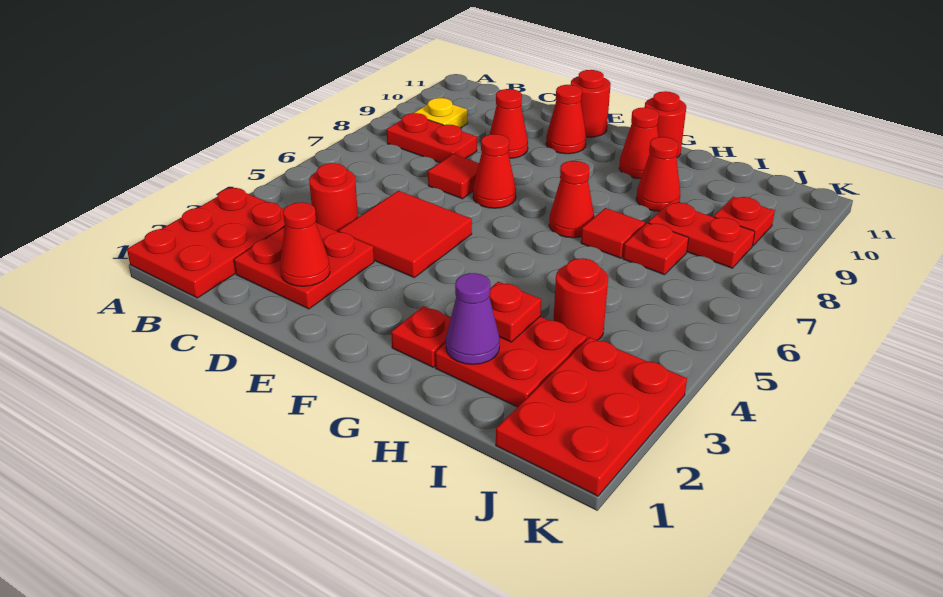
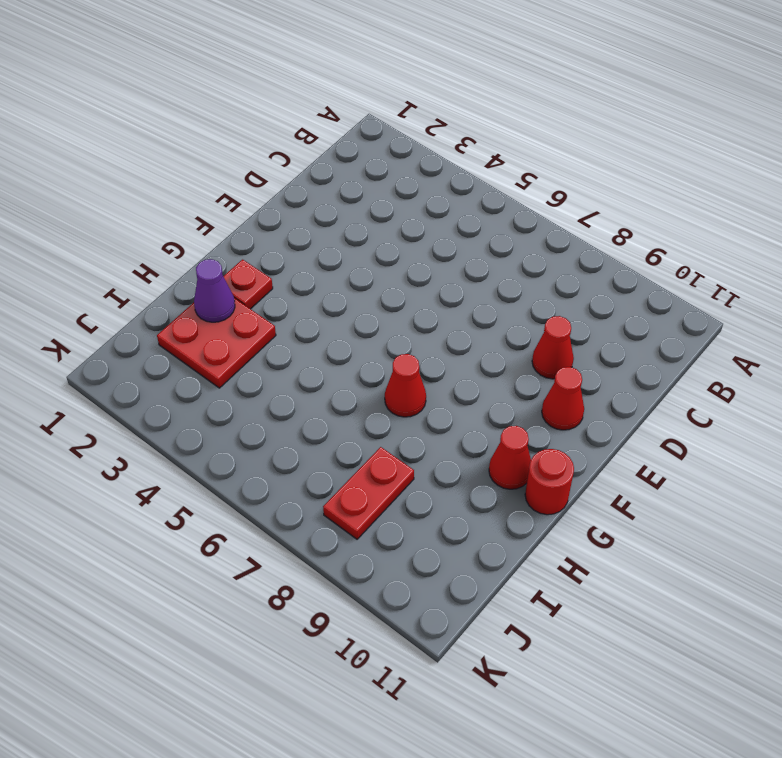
none -> red 2x3 plate [127,188,285,298]
none -> red 1x2 plate [387,113,477,163]
none -> yellow 1x1 plate [414,98,467,128]

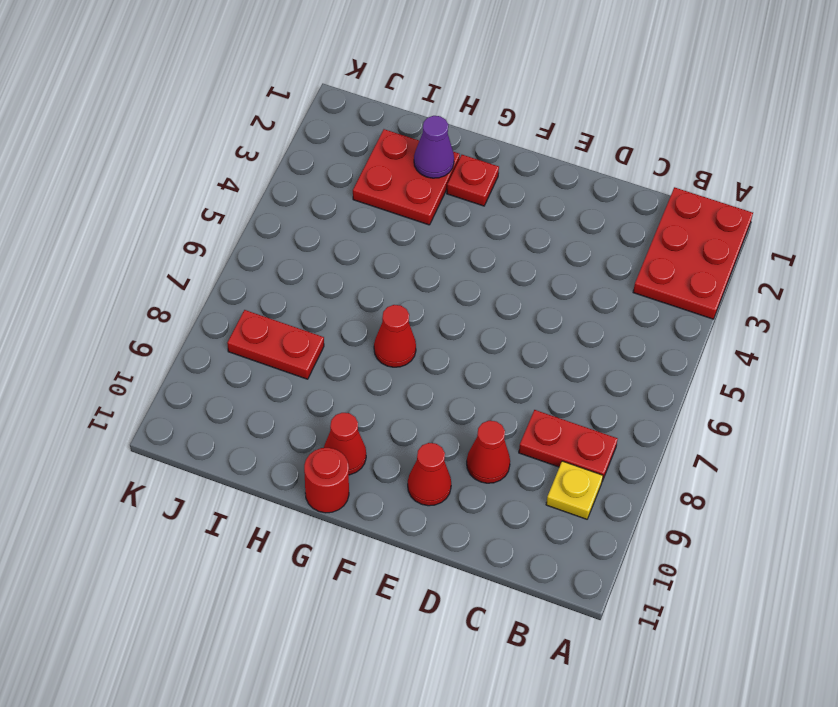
none -> red 2x2 plate [234,223,374,309]
none -> red 1x1 round brick [309,163,358,232]
none -> red 2x2 tile [339,191,472,277]

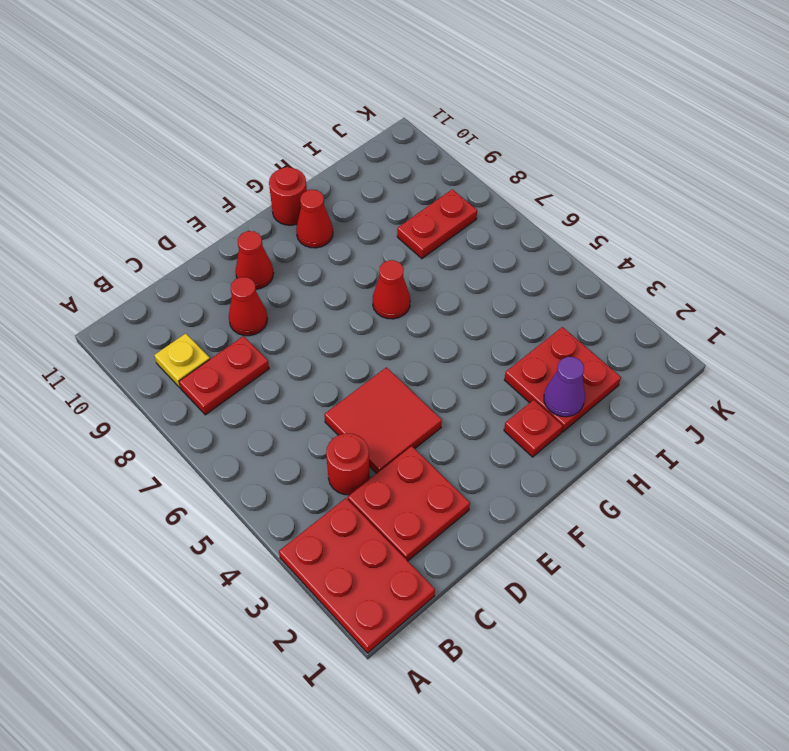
none -> red 1x1 tile [428,154,479,199]
none -> red 1x1 cone [473,134,516,208]
none -> red 1x1 round brick [571,70,611,137]

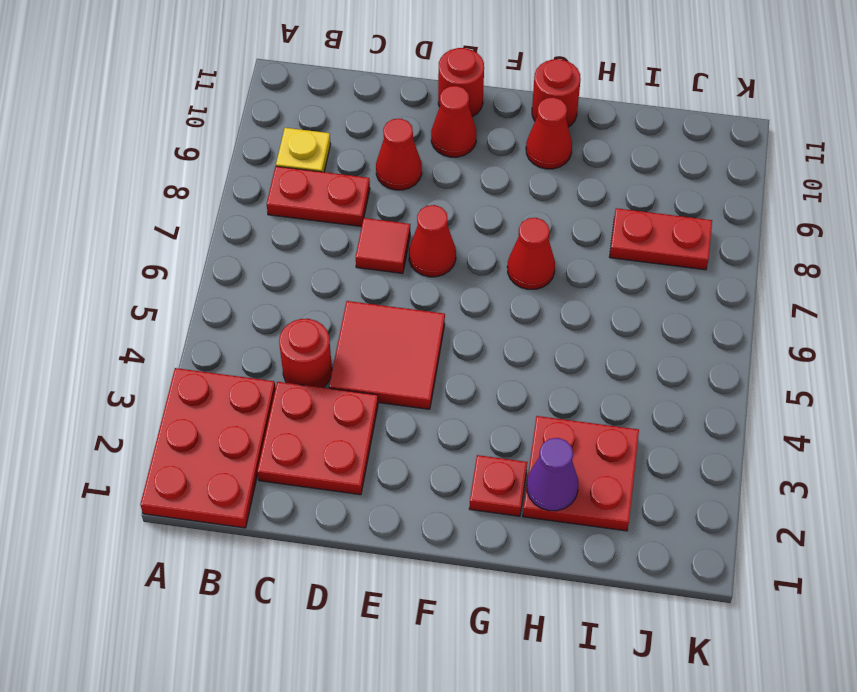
none -> red 1x1 tile [581,208,645,258]
none -> red 1x1 cone [636,137,680,211]
none -> red 1x1 round brick [554,258,608,340]

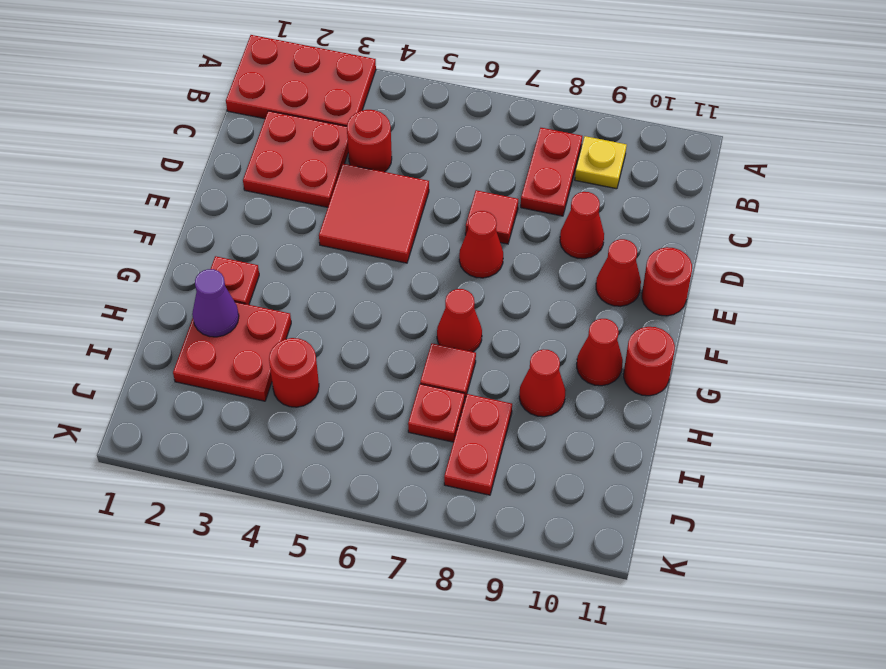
none -> red 2x3 plate [496,337,687,496]
none -> red 1x1 plate [714,197,775,246]
none -> red 1x1 cone [280,202,330,286]

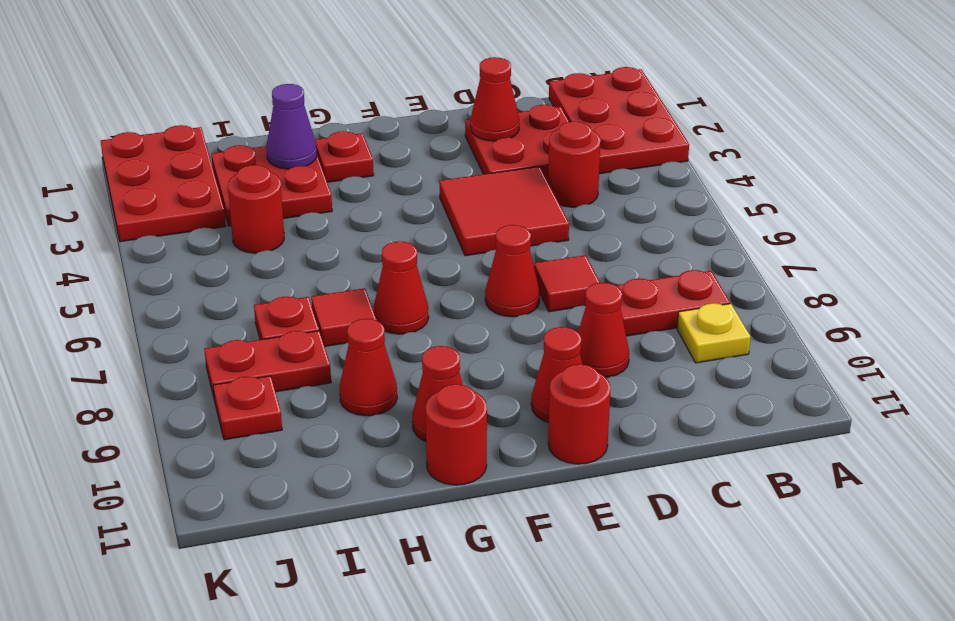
none -> red 1x1 plate [490,282,541,342]

